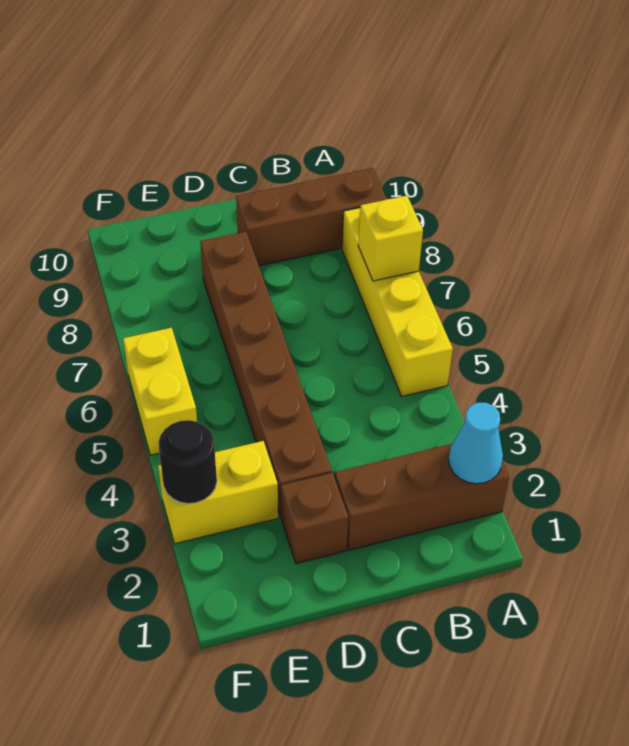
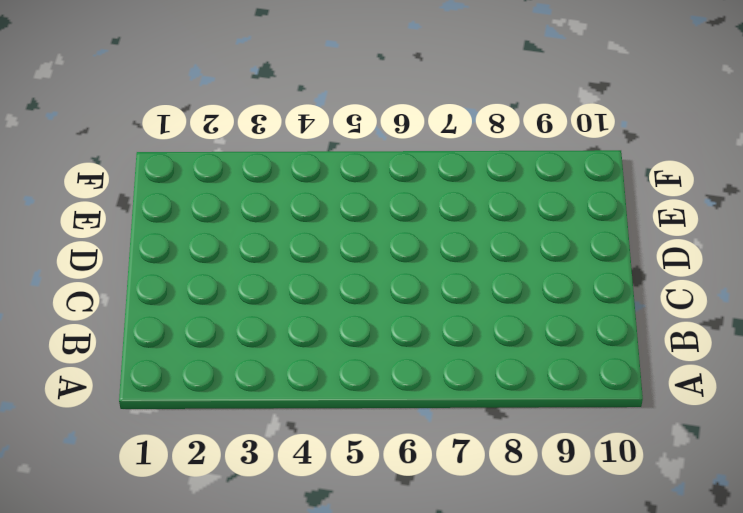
none -> brown 1x3 brick [335,444,509,550]
none -> yellow 1x4 brick [342,208,453,396]

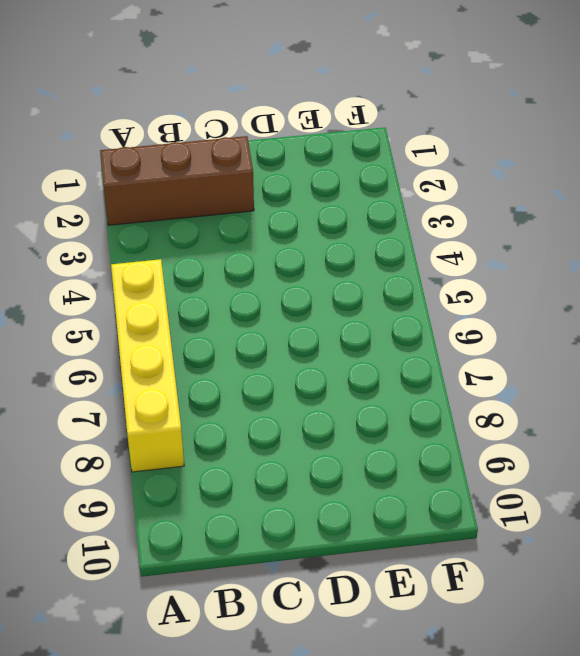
none -> brown 1x3 brick [236,168,387,266]
none -> brown 1x1 brick [281,473,348,564]

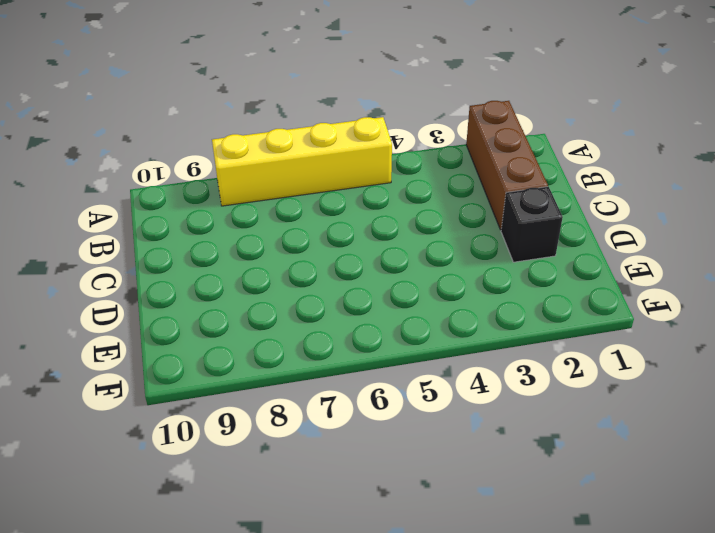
black 1x1 brick [501,187,563,262] -> brown 1x1 brick [281,473,348,564]
none -> brown 1x3 brick [236,168,387,266]
none -> brown 1x6 brick [200,232,332,517]

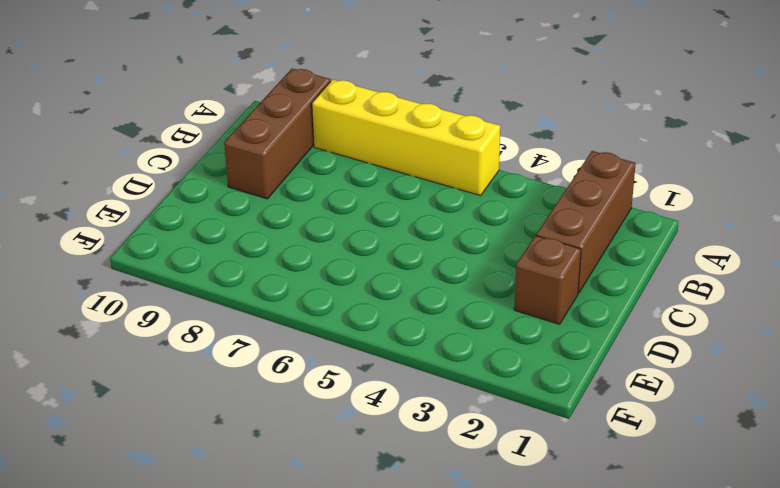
none -> brown 1x6 brick [200,232,332,517]
none -> yellow 1x2 brick [158,441,278,544]

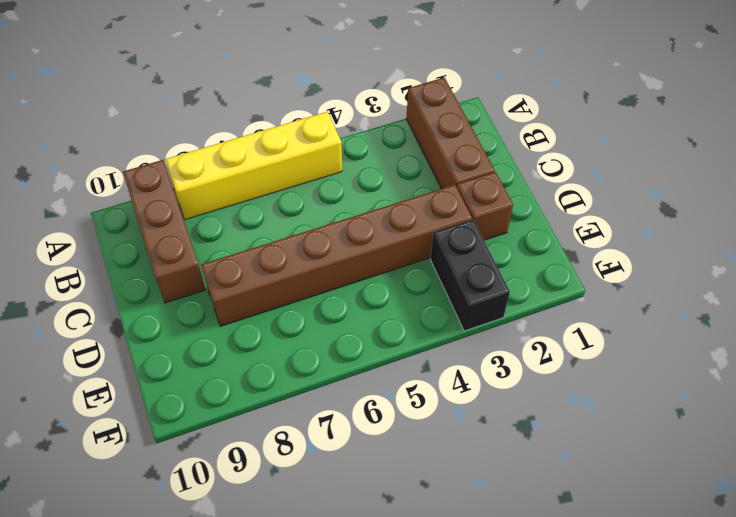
black 1x2 brick [430,220,510,331] -> yellow 1x2 brick [158,441,278,544]
none -> yellow 1x2 brick [123,328,197,455]
none -> cyan 1x1 cone [449,403,503,484]

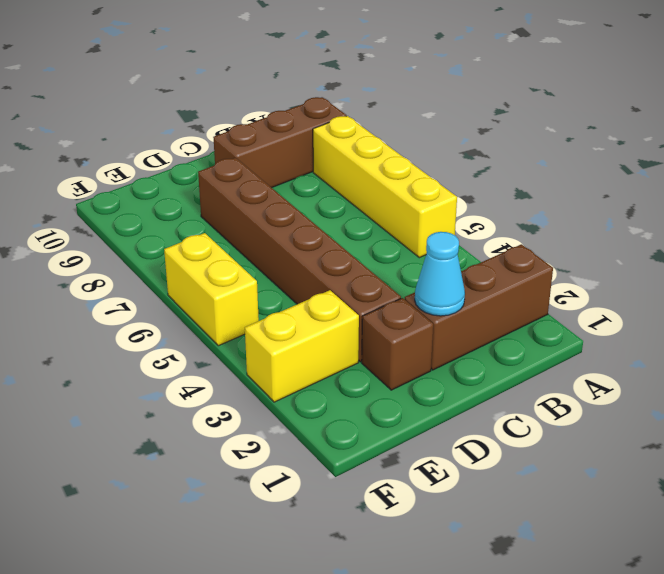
cyan 1x1 cone [415,232,465,316] -> cyan 1x1 cone moved to [449,403,503,484]
none -> yellow 1x1 brick [358,196,423,281]
none -> black 1x1 round brick [158,420,217,504]

